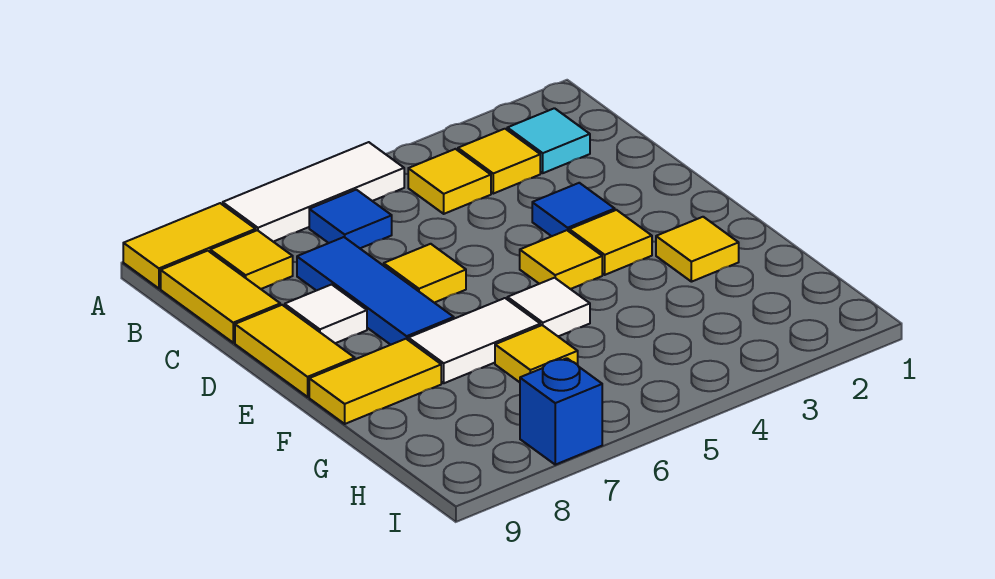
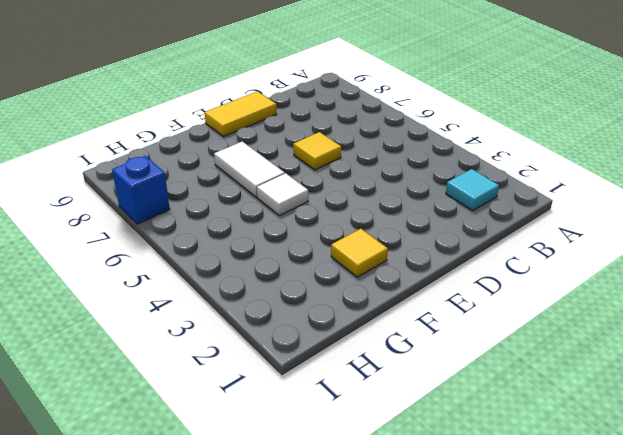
none -> white 1x3 tile [223,142,404,242]
none -> yellow 1x2 tile [123,203,256,288]
none -> yellow 1x1 tile [458,129,540,194]

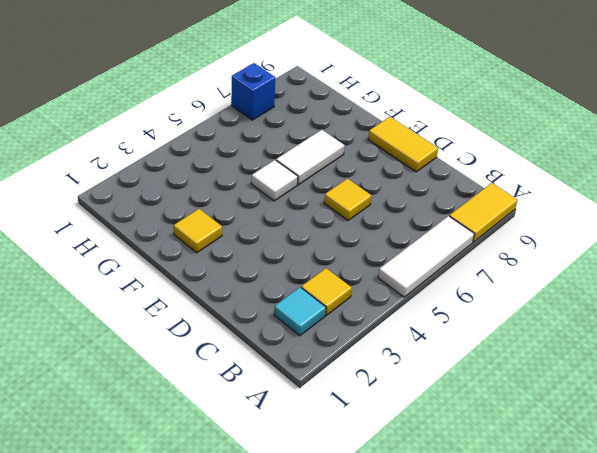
none -> yellow 1x1 tile [408,149,491,214]
none -> blue 1x1 tile [309,190,392,248]
none -> yellow 1x1 tile [210,230,293,289]

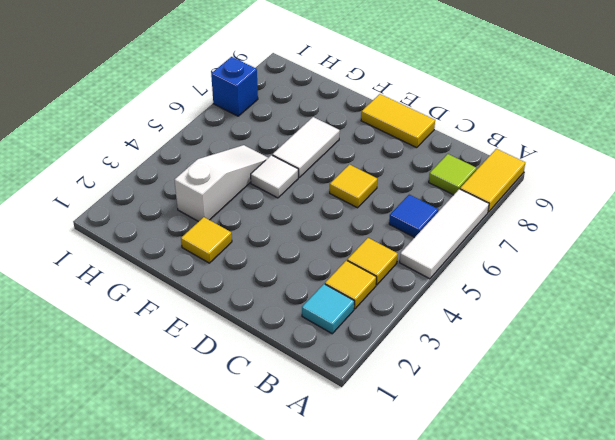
lime 1x1 tile [429,154,476,195] -> yellow 1x1 tile [210,230,293,289]
white 1x3 slope [174,145,268,222] -> none
none -> yellow 1x2 tile [161,251,280,343]
none -> blue 1x3 tile [297,237,454,345]
none -> blue 1x1 tile [532,183,615,236]

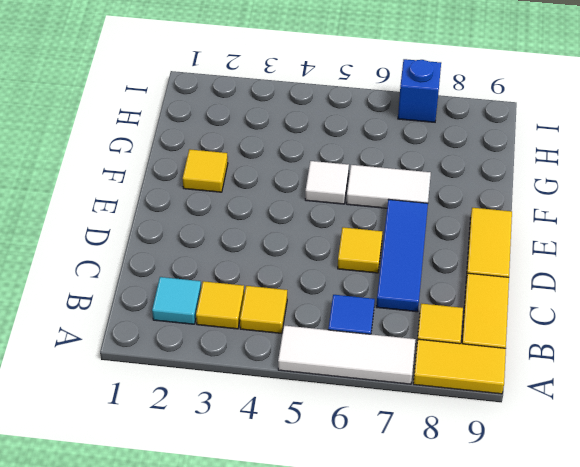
none -> blue 1x1 tile [532,183,615,236]
none -> white 1x1 tile [285,284,367,343]
none -> yellow 1x1 tile [569,210,652,275]

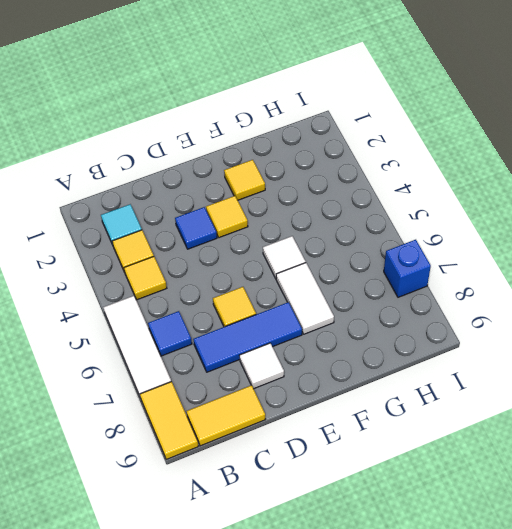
none -> yellow 1x1 tile [210,230,293,289]
none -> yellow 1x2 tile [235,305,355,397]
none -> yellow 1x1 tile [520,230,602,289]

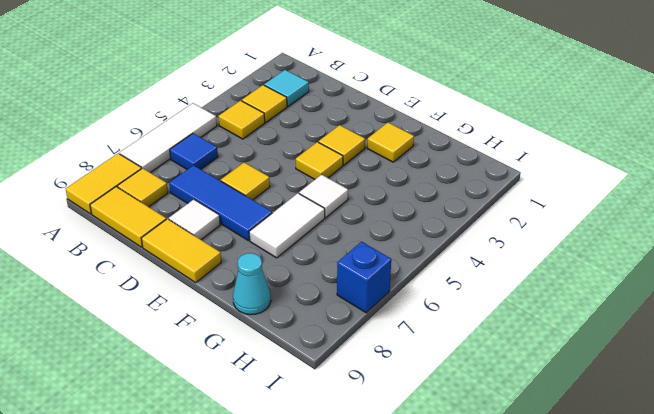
cyan 1x1 cone [233,253,271,315] -> none
none -> blue 1x1 tile [532,183,615,236]
none -> yellow 1x2 tile [309,339,441,424]
none -> yellow 1x1 tile [495,325,578,382]

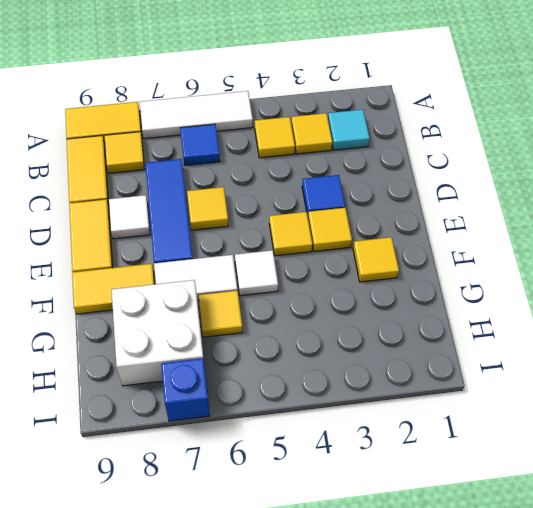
white 2x2 brick [112,280,203,386] -> none

